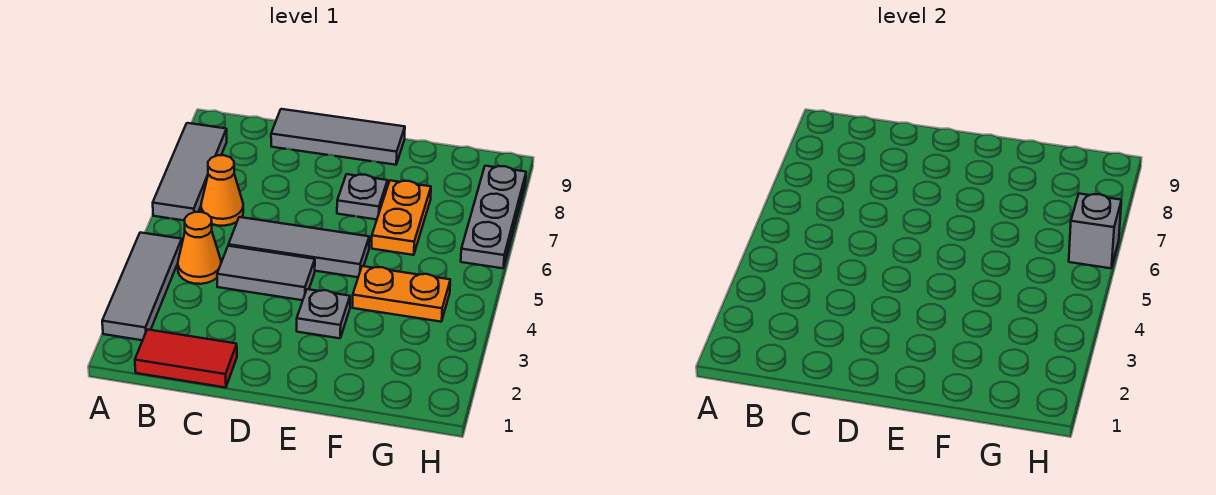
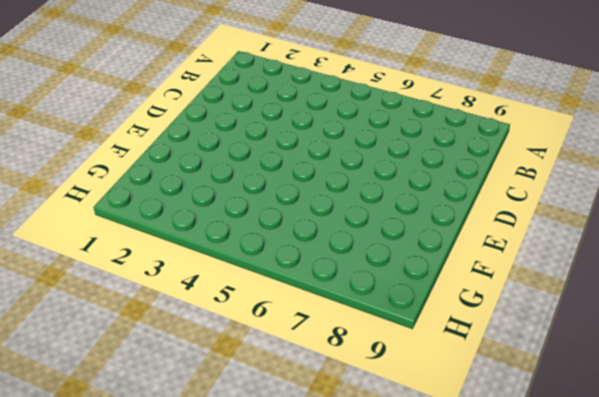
none -> grey 1x3 tile [102,232,182,340]
none -> grey 1x3 tile [153,123,227,221]
none -> red 1x2 tile [135,329,237,388]

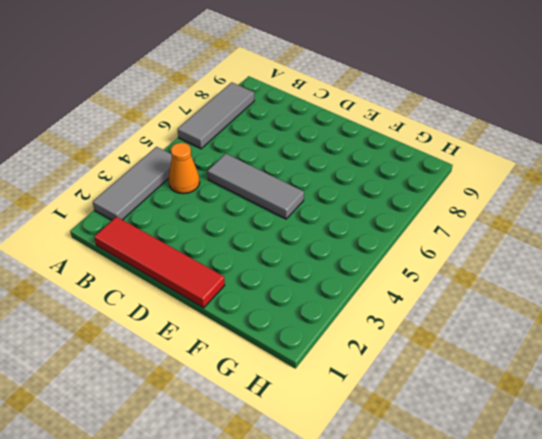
red 1x4 tile [94,217,225,308] -> red 1x2 tile [135,329,237,388]
none -> orange 1x1 cone [201,155,243,226]
none -> grey 1x2 tile [217,246,315,300]
none -> grey 1x3 tile [271,109,405,165]

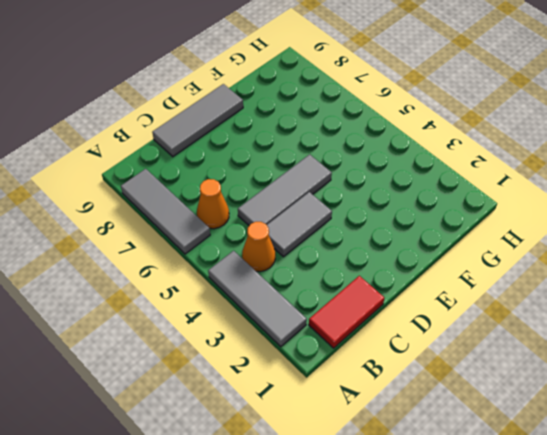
none -> grey 1x1 plate [297,289,350,338]
none -> grey 1x1 plate [337,174,388,220]
none -> orange 1x2 plate [352,266,450,322]

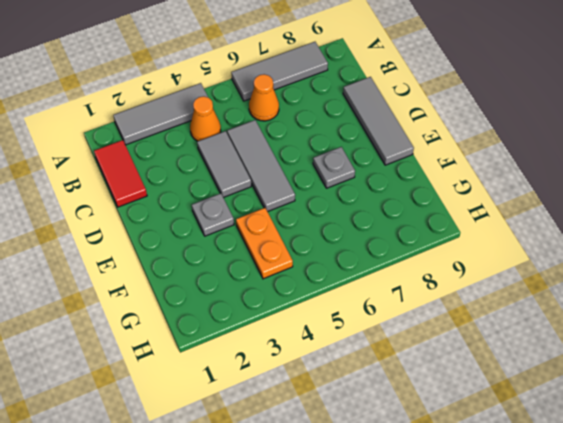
none -> orange 1x2 plate [372,181,431,255]
none -> grey 1x3 plate [461,166,526,268]
none -> grey 1x1 brick [1069,194,1121,268]

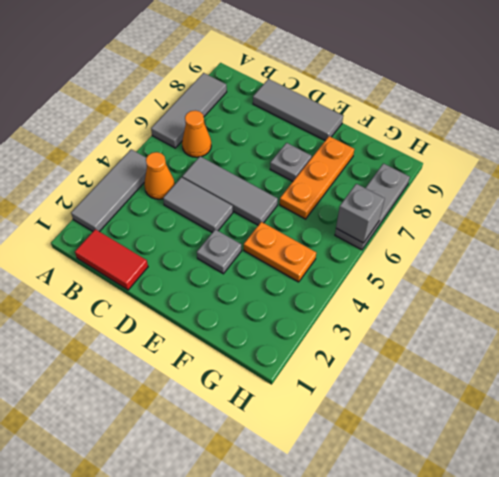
orange 1x3 plate [280,136,354,219] -> orange 1x2 plate [372,181,431,255]

